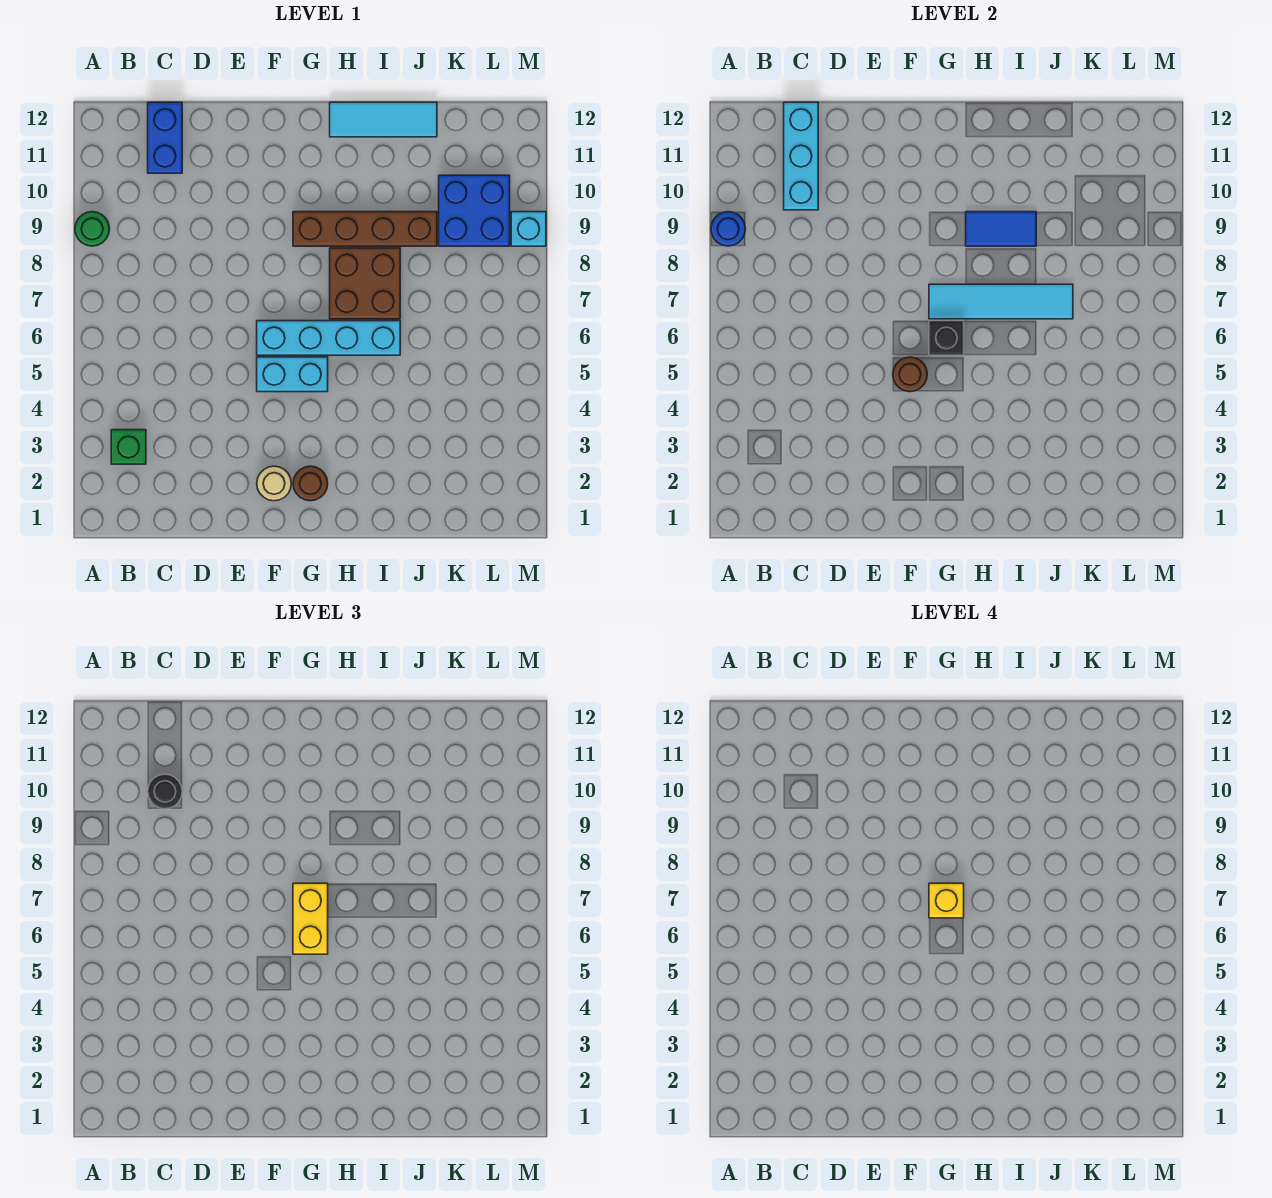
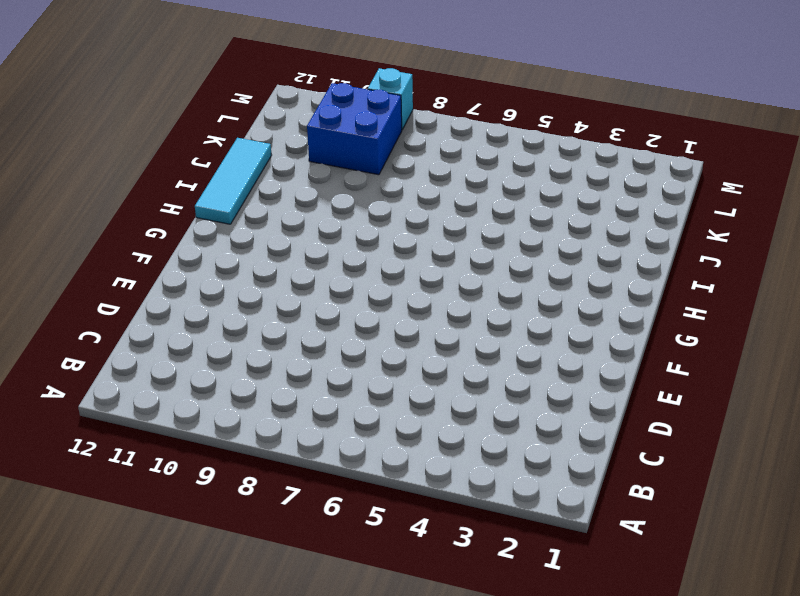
none -> green 1x1 round brick [75,212,109,246]
none -> green 1x1 brick [111,430,146,464]
none -> blue 1x2 brick [148,102,182,173]

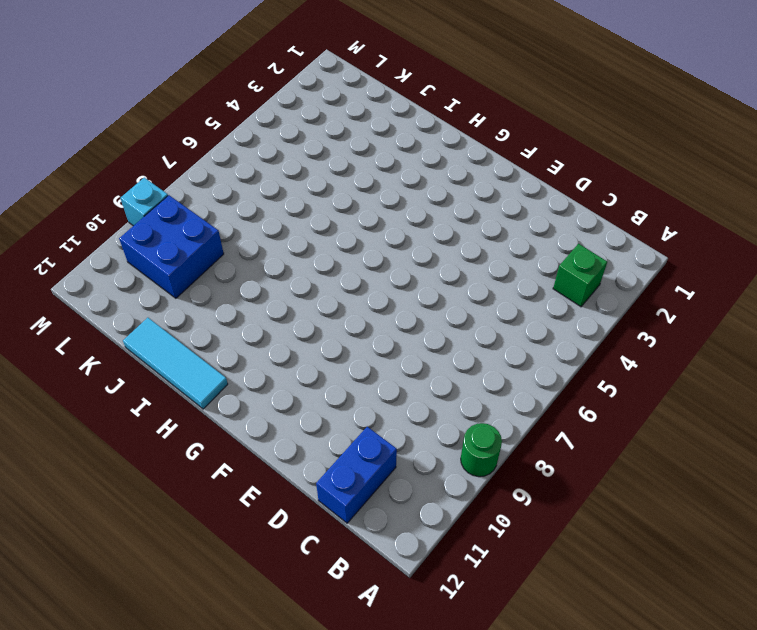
none -> tan 1x1 round brick [257,466,291,501]
none -> cyan 1x2 brick [257,357,328,392]
none -> cyan 1x4 brick [257,321,400,355]

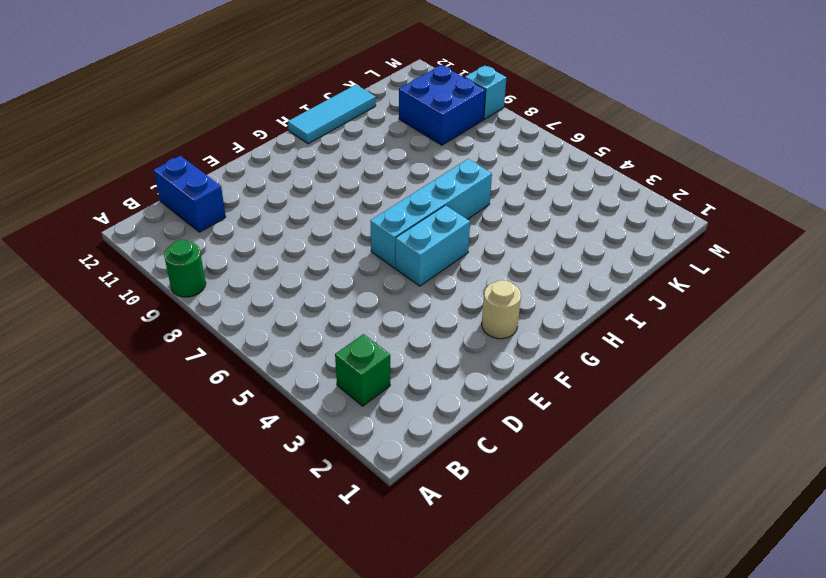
none -> brown 1x1 round brick [293,466,328,501]
none -> brown 1x4 brick [293,212,437,246]
none -> brown 2x2 brick [330,248,400,319]

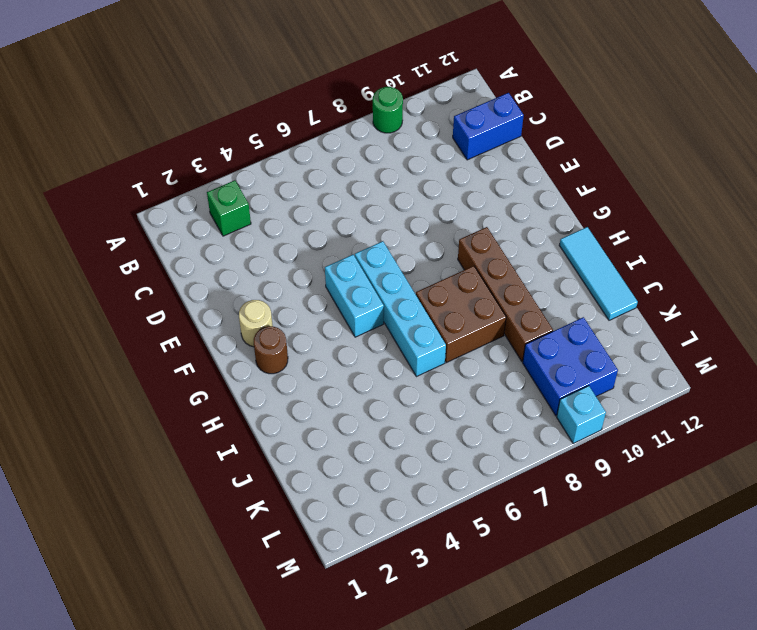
none -> blue 1x1 round brick [711,212,745,246]
none -> cyan 1x3 brick [784,102,818,210]
none -> brown 1x1 round brick [893,357,927,392]

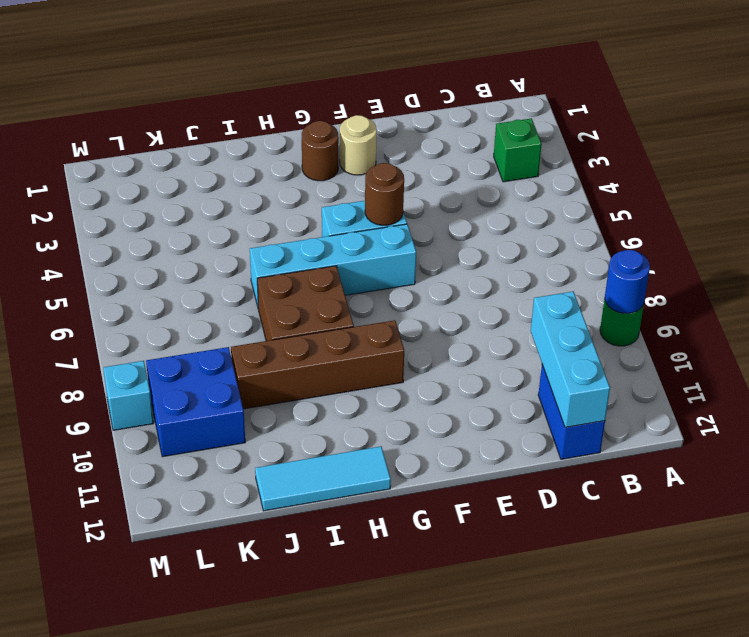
none -> black 1x1 brick [929,321,964,355]
none -> cyan 1x4 tile [929,284,1073,319]
none -> blue 1x2 tile [966,212,1036,246]

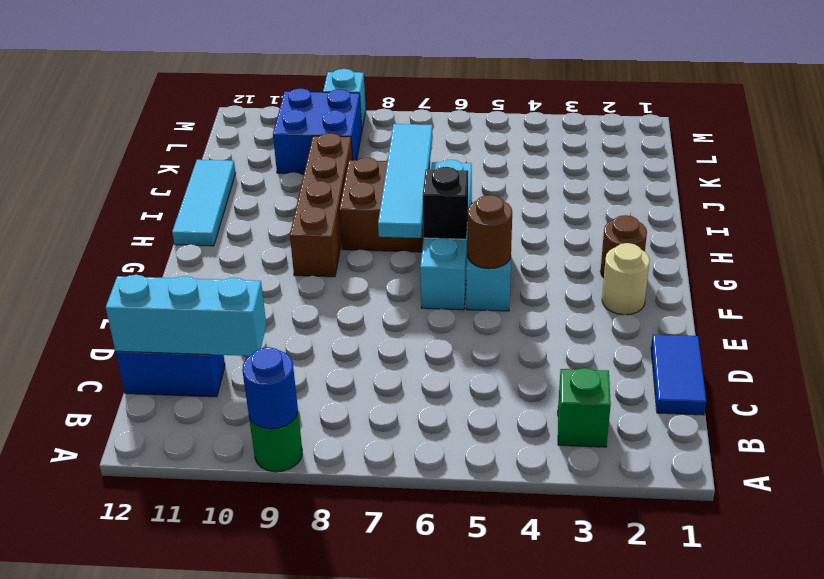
blue 1x2 tile [651,334,706,415] -> blue 1x2 tile moved to [966,212,1036,246]
none -> black 1x1 round brick [148,774,182,809]
none -> yellow 1x2 brick [293,883,328,954]
none -> yellow 1x1 brick [929,883,964,918]

